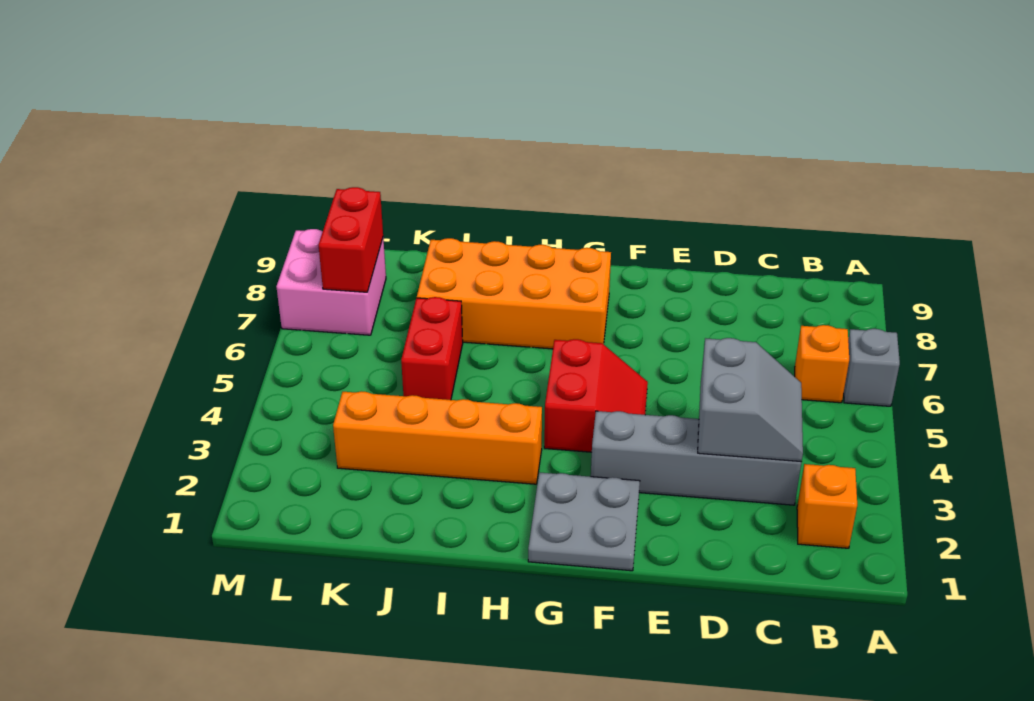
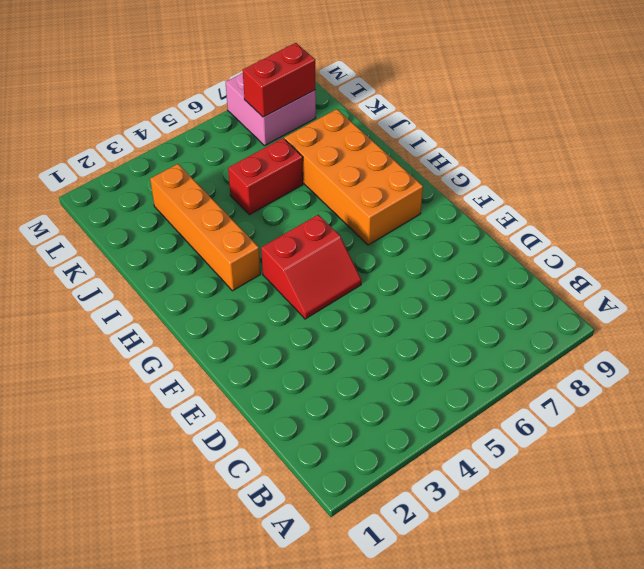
none -> grey 1x1 brick [844,329,900,406]
none -> orange 1x1 brick [797,464,857,548]
none -> orange 1x1 brick [795,325,849,403]

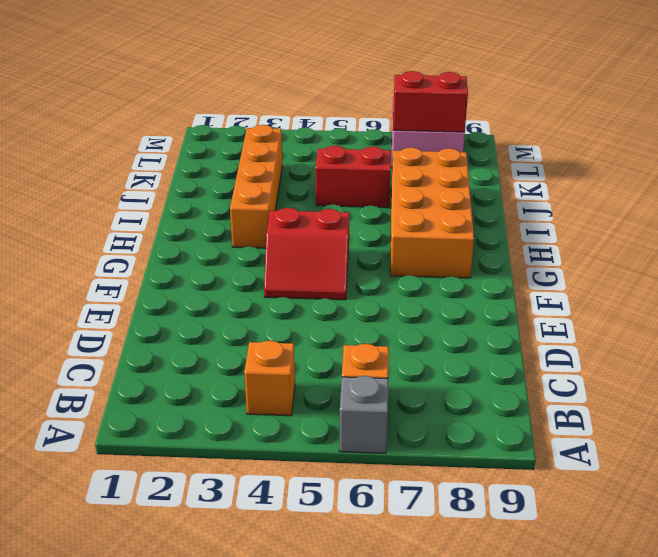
orange 1x1 brick [244,341,295,416] -> orange 1x1 brick moved to [797,464,857,548]
none -> grey 1x4 brick [591,411,801,505]
none -> grey 2x2 plate [528,472,640,571]
none -> grey 2x2 slope [698,338,803,462]

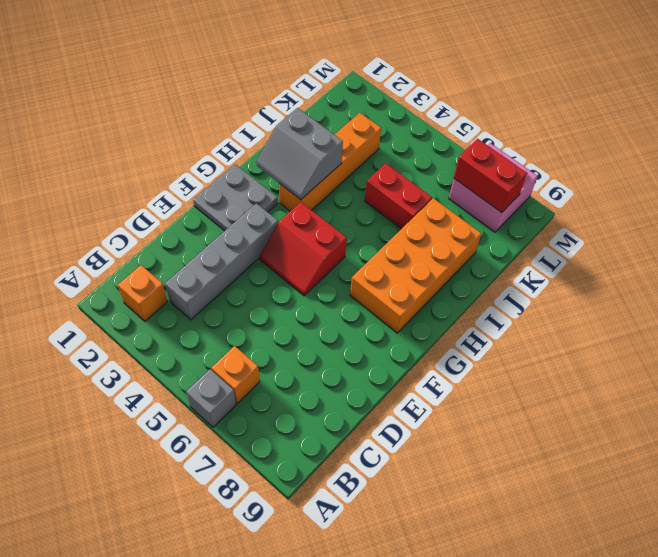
grey 2x2 slope [256,108,343,200] -> grey 2x2 slope moved to [698,338,803,462]

